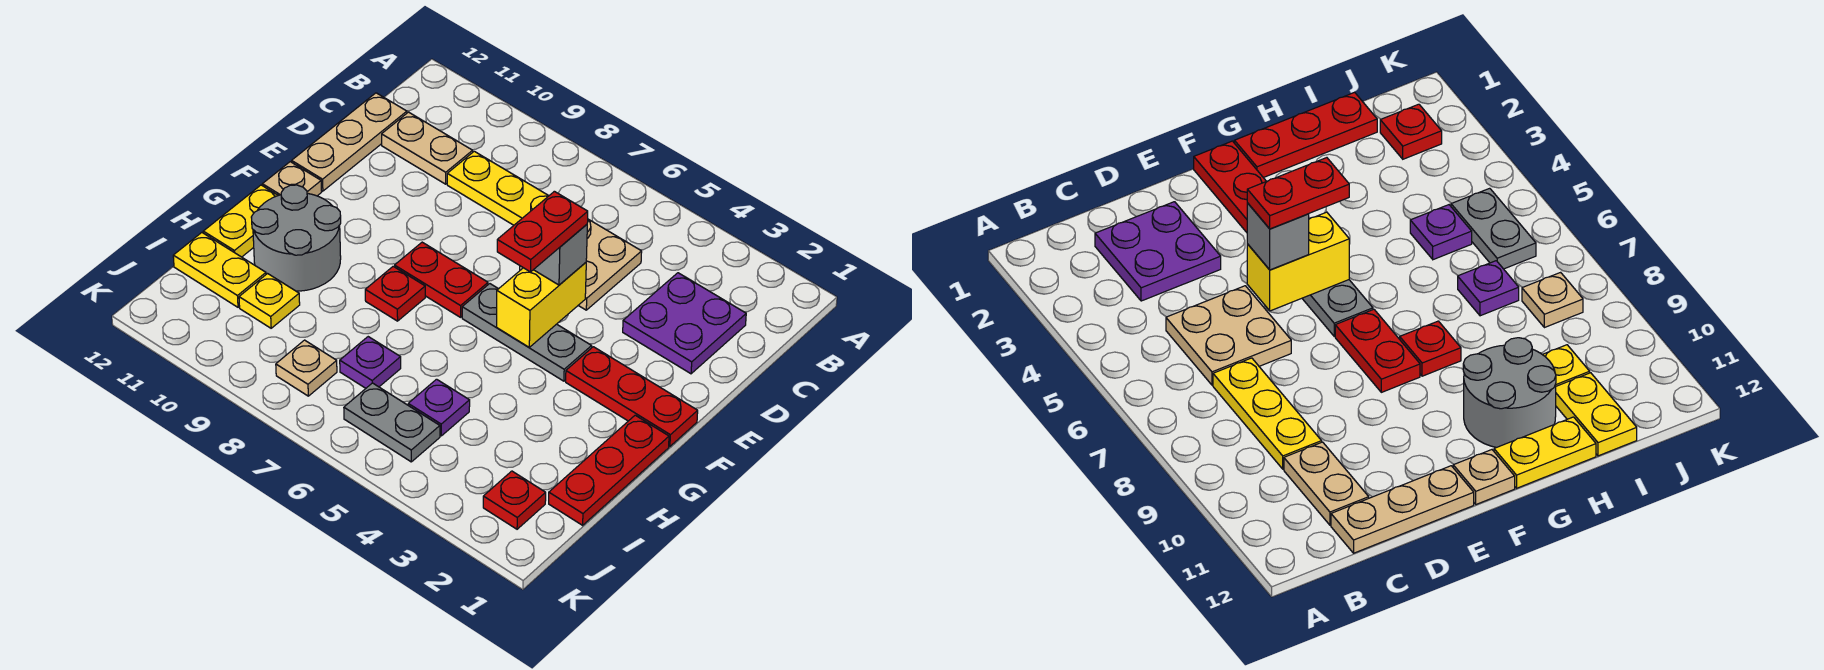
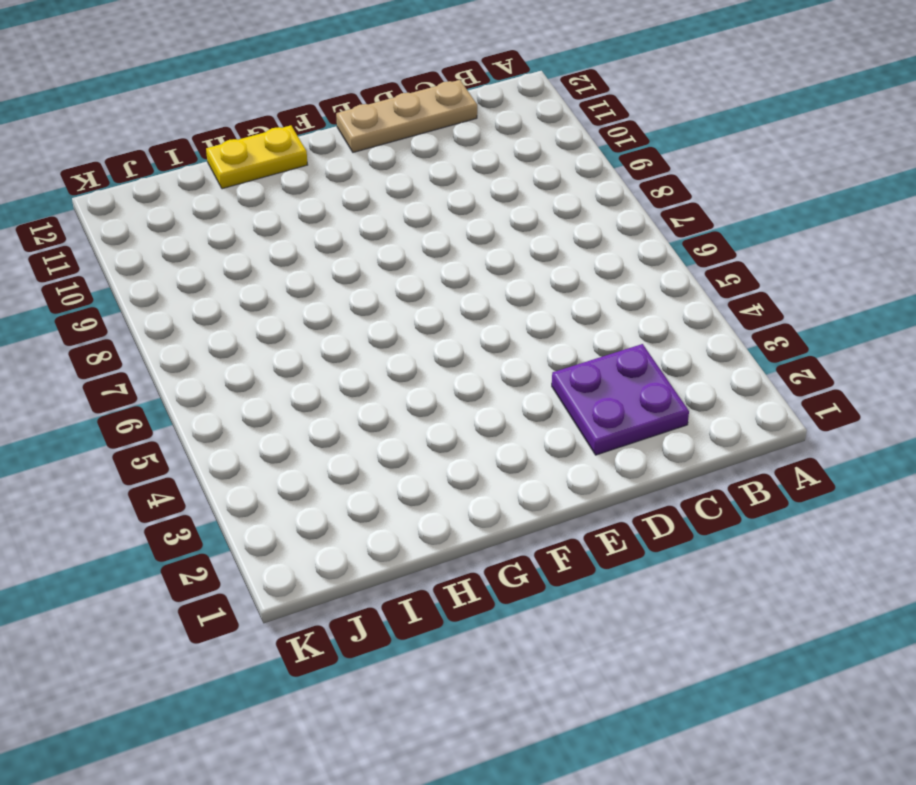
none -> tan 2x2 plate [520,219,642,310]
none -> yellow 1x3 plate [447,151,549,225]
none -> tan 1x2 plate [382,112,473,184]

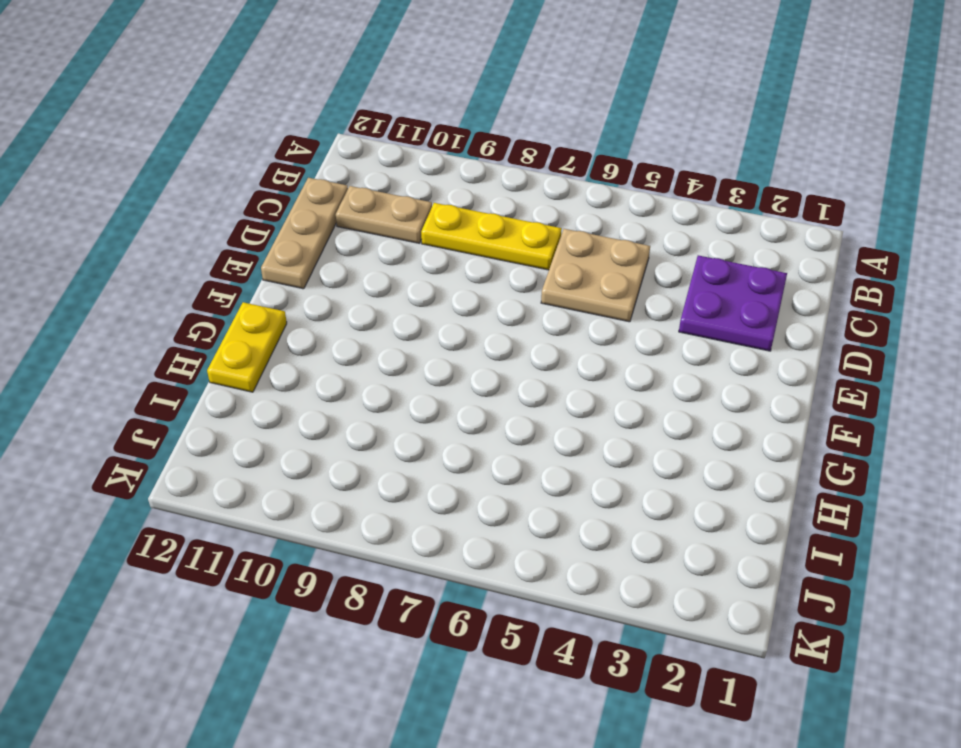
none -> red 1x3 plate [566,347,698,447]
none -> grey 1x3 plate [462,284,592,381]
none -> red 1x2 plate [395,242,488,317]

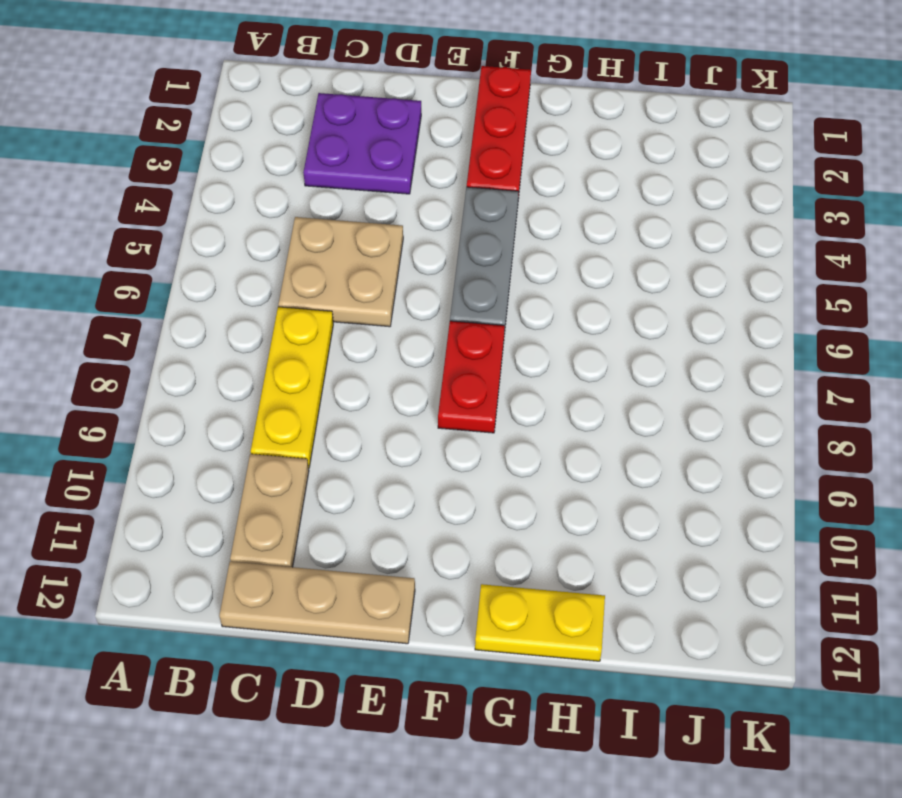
none -> tan 1x1 plate [262,162,322,196]
none -> red 1x3 plate [549,415,669,525]
none -> red 1x1 plate [365,266,425,321]

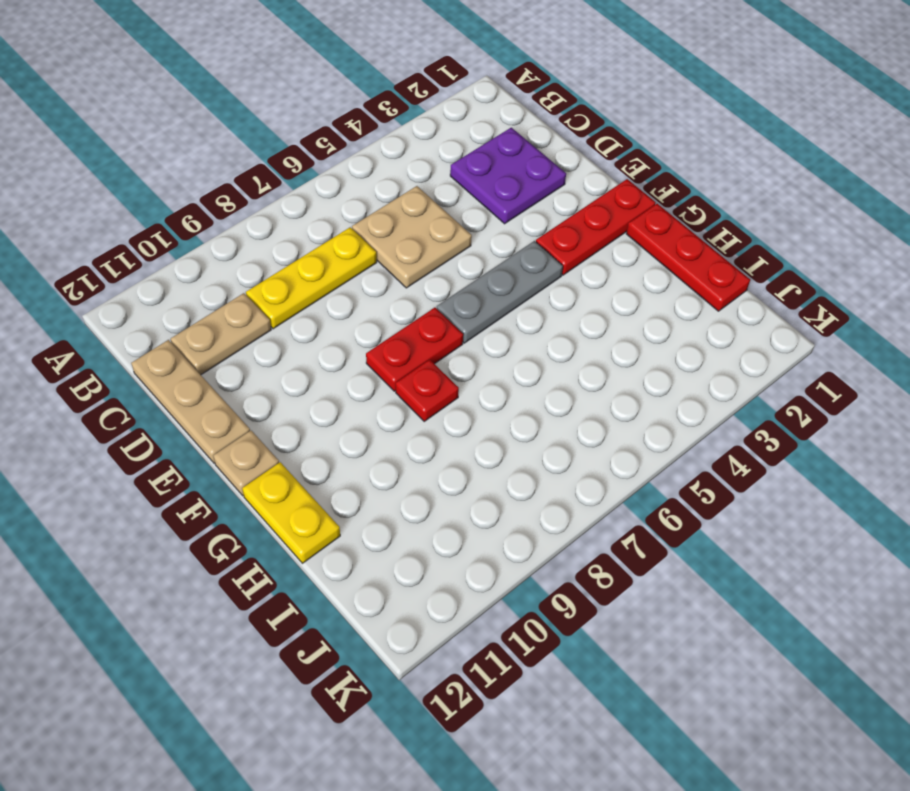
none -> grey 2x2 round brick [251,185,341,291]
none -> purple 1x1 plate [408,379,470,436]
none -> purple 1x1 plate [340,337,401,388]

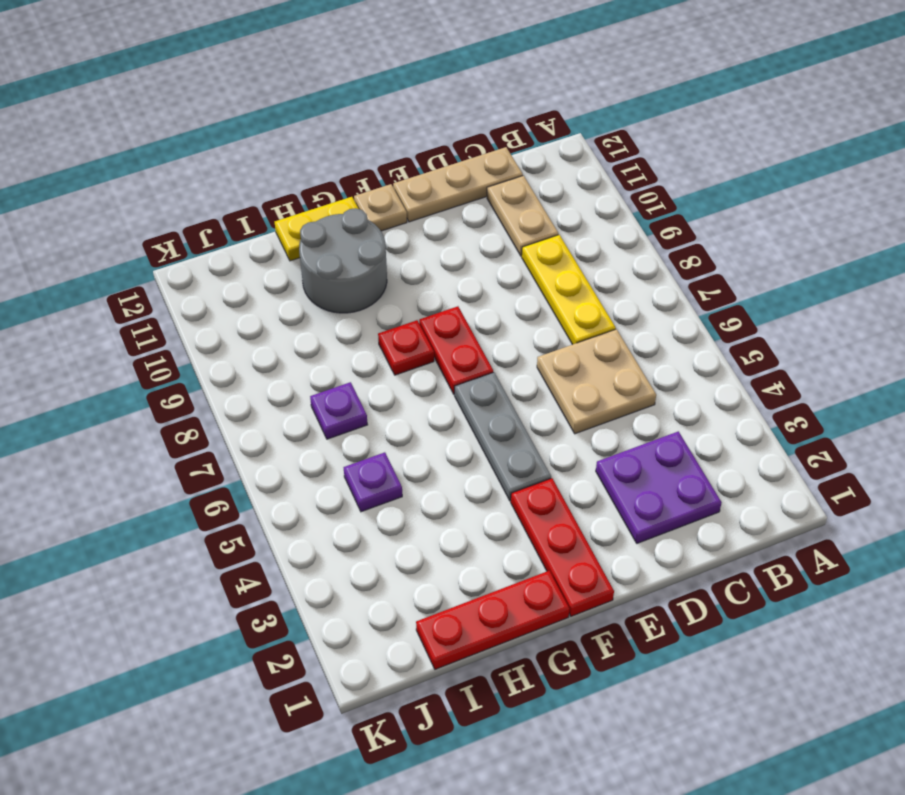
none -> yellow 1x1 plate [239,274,300,328]
none -> yellow 1x2 plate [173,233,266,307]
none -> red 1x1 plate [483,471,546,529]

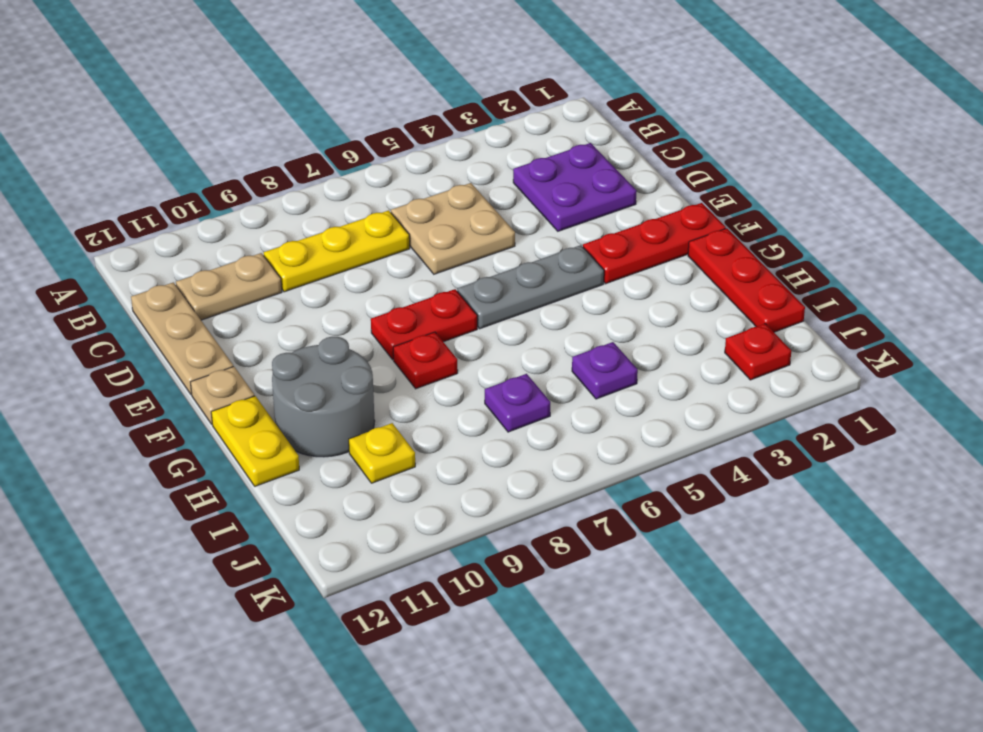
none -> yellow 1x2 plate [173,233,266,307]
none -> grey 1x2 plate [344,383,440,462]
none -> tan 1x1 plate [276,340,337,396]

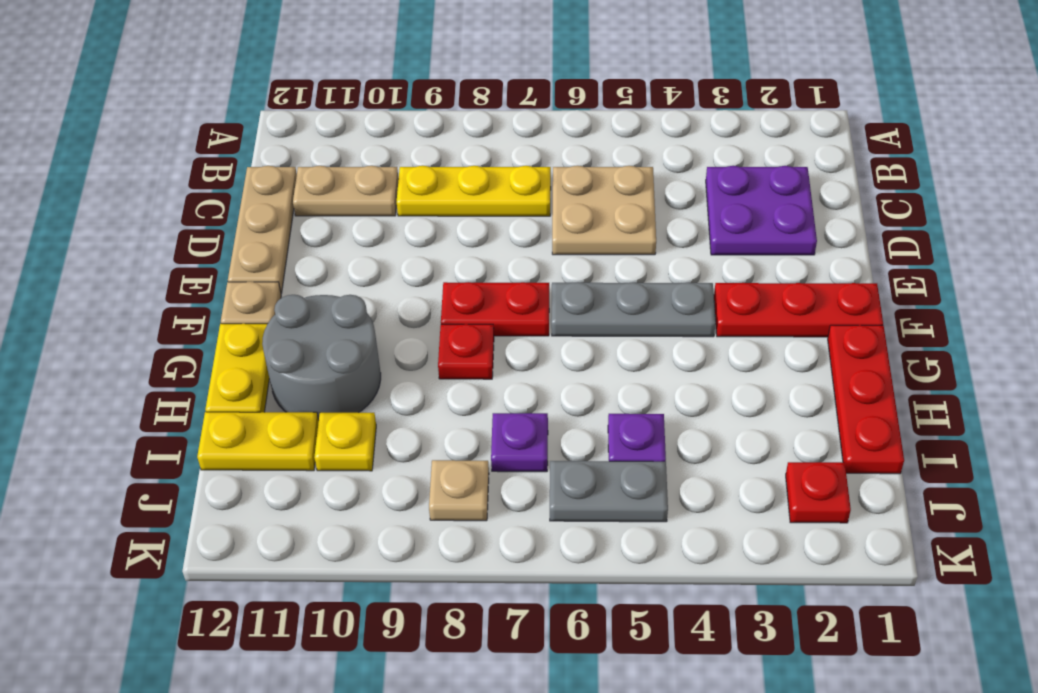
none -> yellow 1x2 brick [497,263,586,347]
none -> grey 1x1 brick [534,224,587,285]
none -> red 1x2 plate [497,191,588,272]

